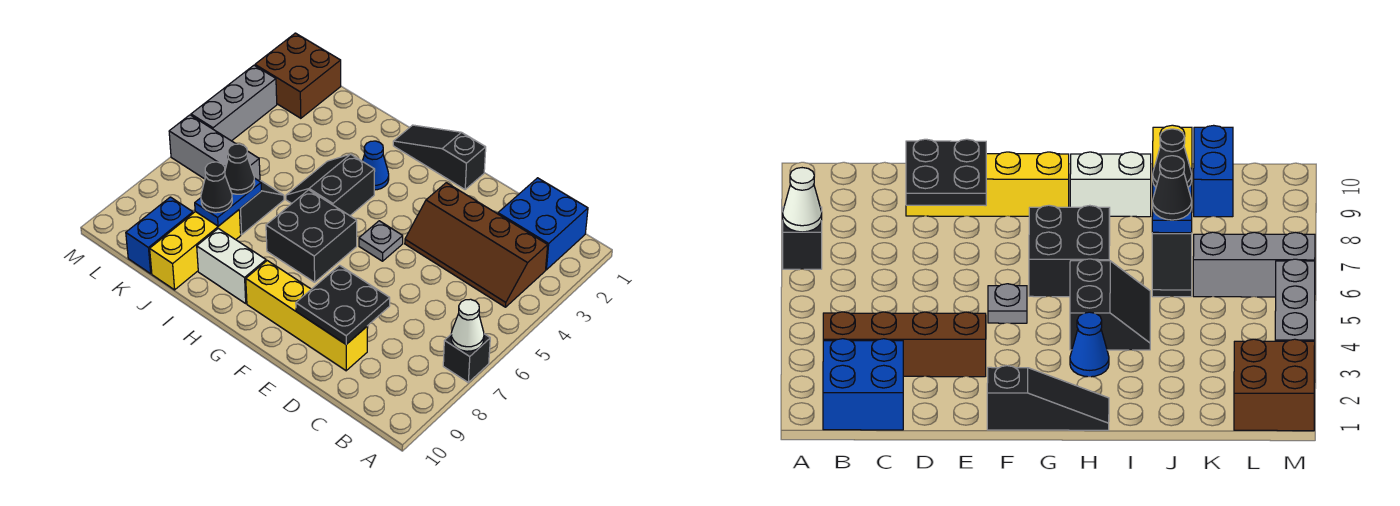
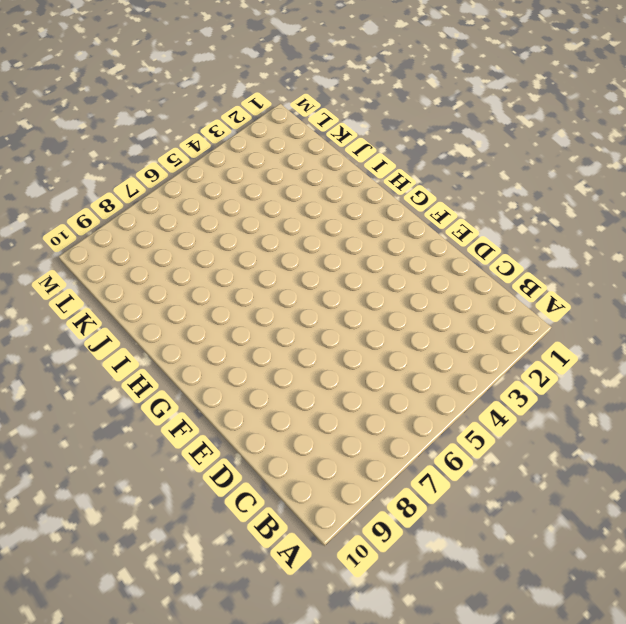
none -> black 1x1 brick [443,334,490,382]
none -> blue 2x2 brick [498,178,588,270]
none -> brown 2x4 slope [405,183,548,307]

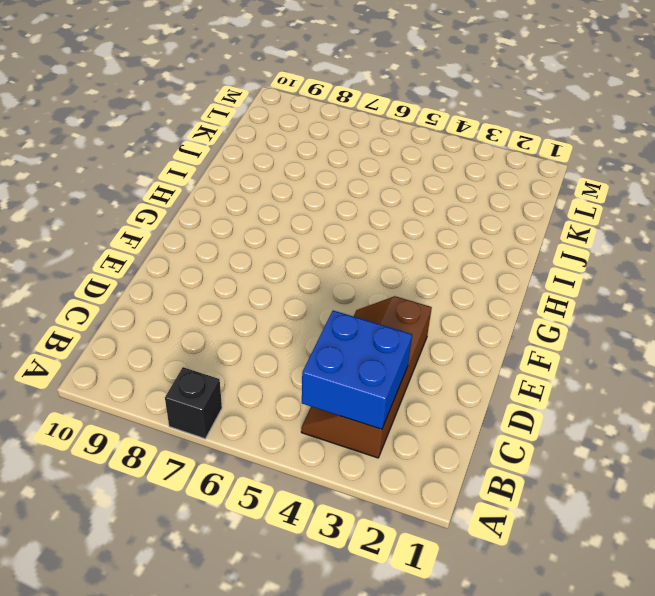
blue 2x2 brick [302,310,412,429] -> blue 2x2 brick moved to [498,178,588,270]
none -> yellow 1x4 brick [246,261,368,371]
none -> black 1x3 slope [393,125,486,189]
none -> grey 1x1 plate [359,221,403,261]

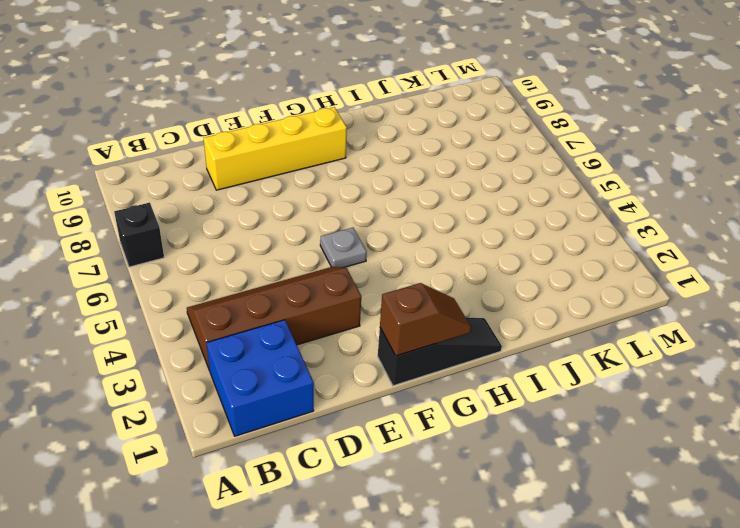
brown 1x2 slope [380,283,471,356] -> none
none -> black 2x2 brick [266,190,357,282]
none -> blue 1x1 cone [363,141,389,190]
none -> black 2x2 slope [286,154,375,216]

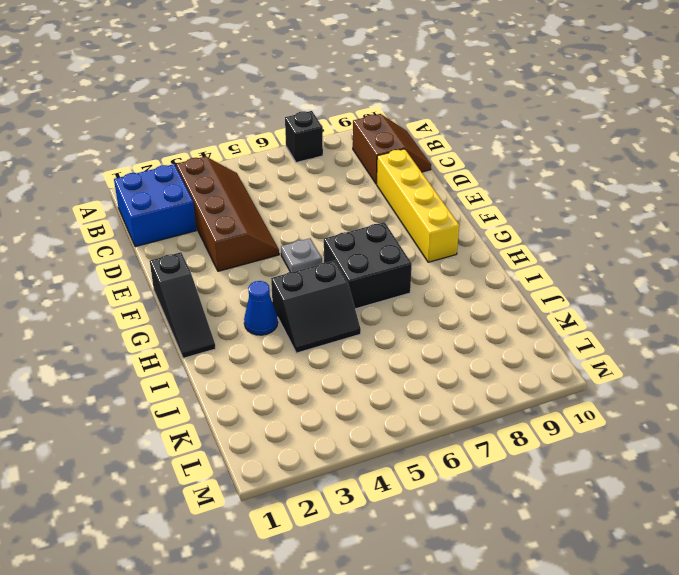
brown 2x2 slope [353,114,431,184] -> none
none -> white 1x2 brick [197,228,266,303]
none -> black 1x2 slope [239,180,284,235]
none -> yellow 1x3 brick [150,210,241,290]

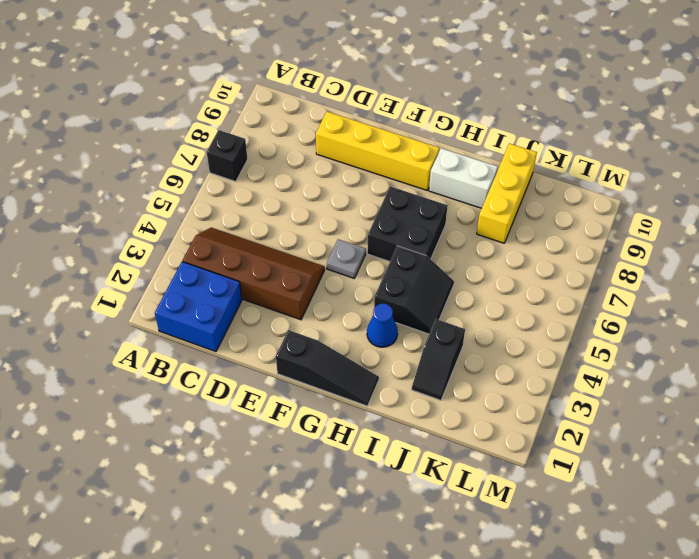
black 1x2 slope [412,319,465,400] -> black 1x2 slope moved to [239,180,284,235]
none -> grey 1x3 brick [169,115,260,181]
none -> blue 1x2 brick [126,197,193,274]
none -> brown 2x2 brick [255,33,341,118]

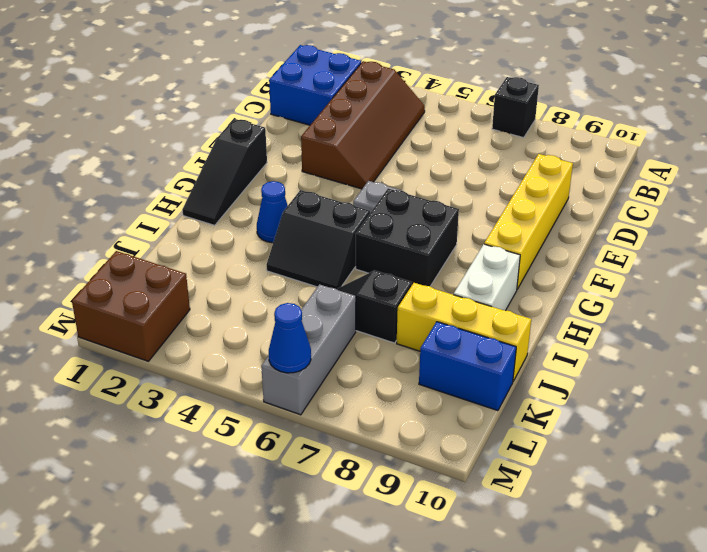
blue 1x1 cone [268,303,311,373] -> none
none -> grey 1x3 brick [191,65,277,141]
none -> white 1x1 cone [451,299,484,351]
none -> black 2x2 plate [296,265,390,344]

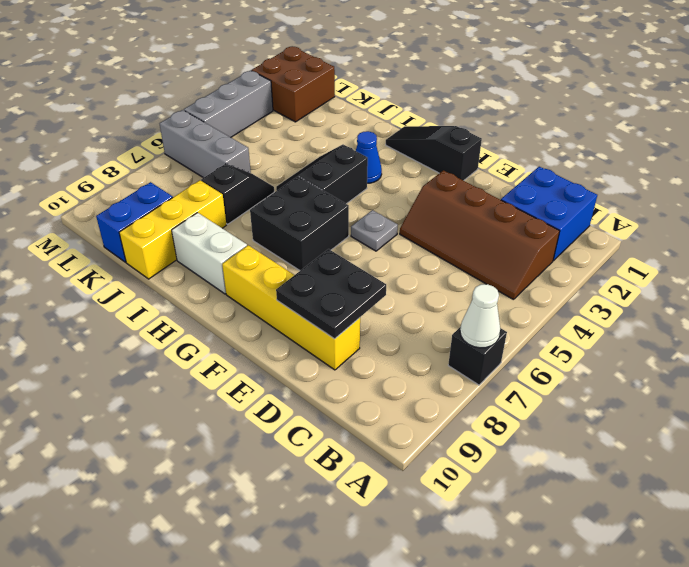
none -> blue 1x2 plate [195,178,261,226]
none -> black 1x1 cone [225,144,255,194]
none -> black 1x1 cone [201,162,232,213]

